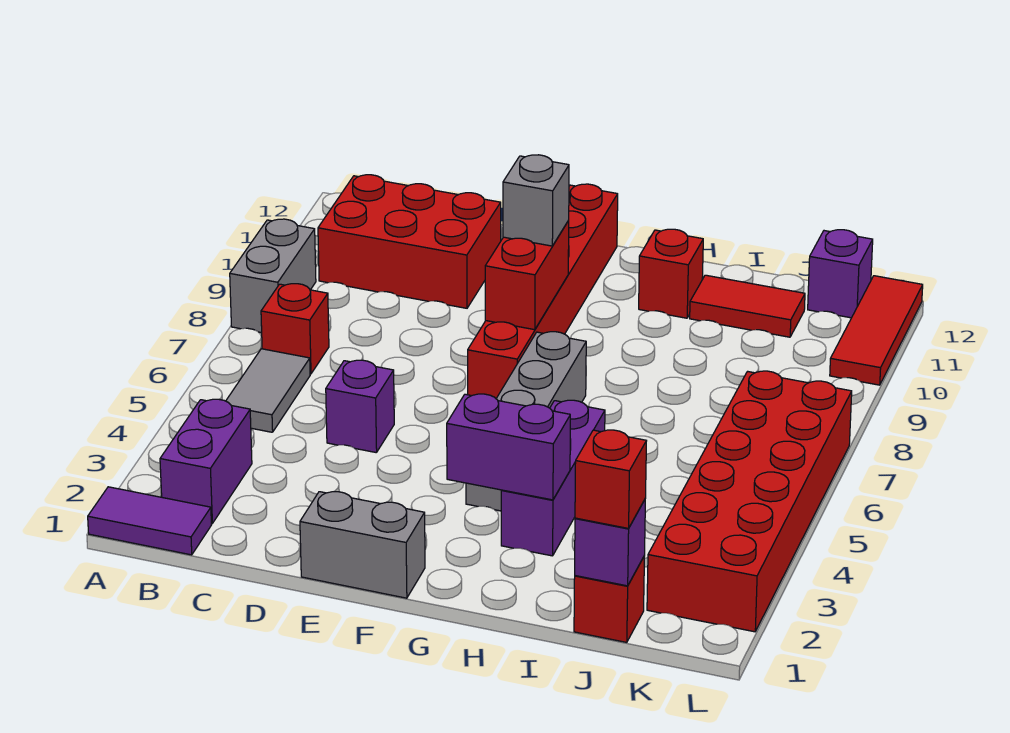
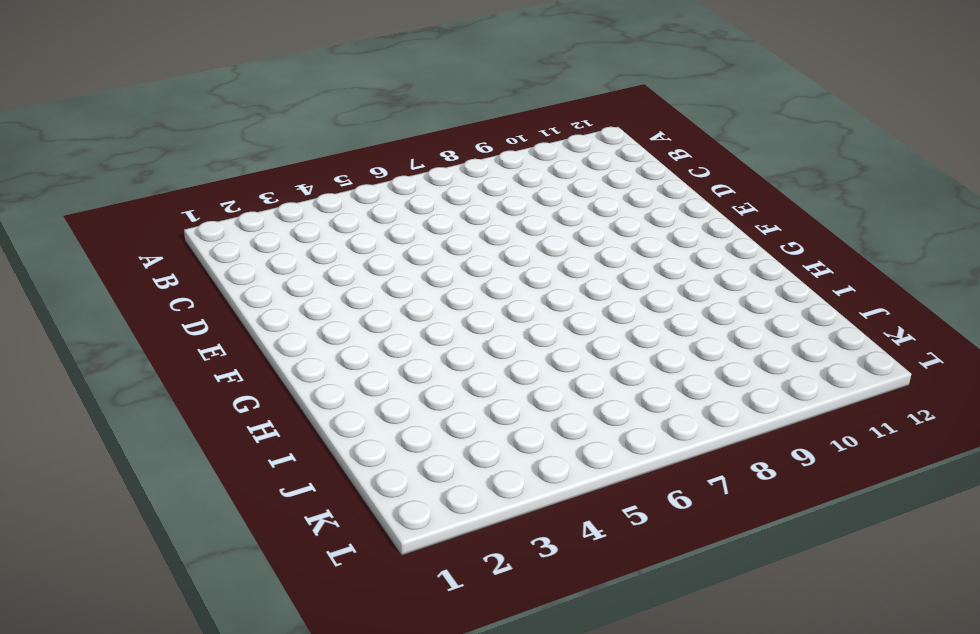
none -> purple 1x2 tile [88,487,211,555]
none -> grey 1x2 brick [230,219,316,333]
none -> purple 1x2 brick [160,399,252,523]

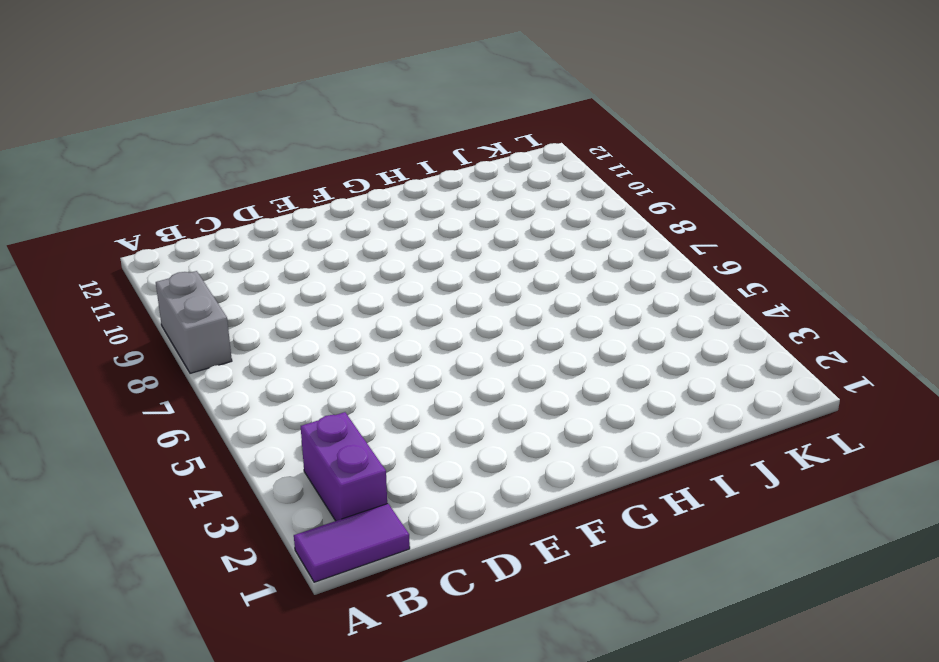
none -> grey 1x2 tile [226,349,310,432]
none -> red 1x1 brick [261,284,329,374]
none -> red 2x3 brick [318,175,501,308]

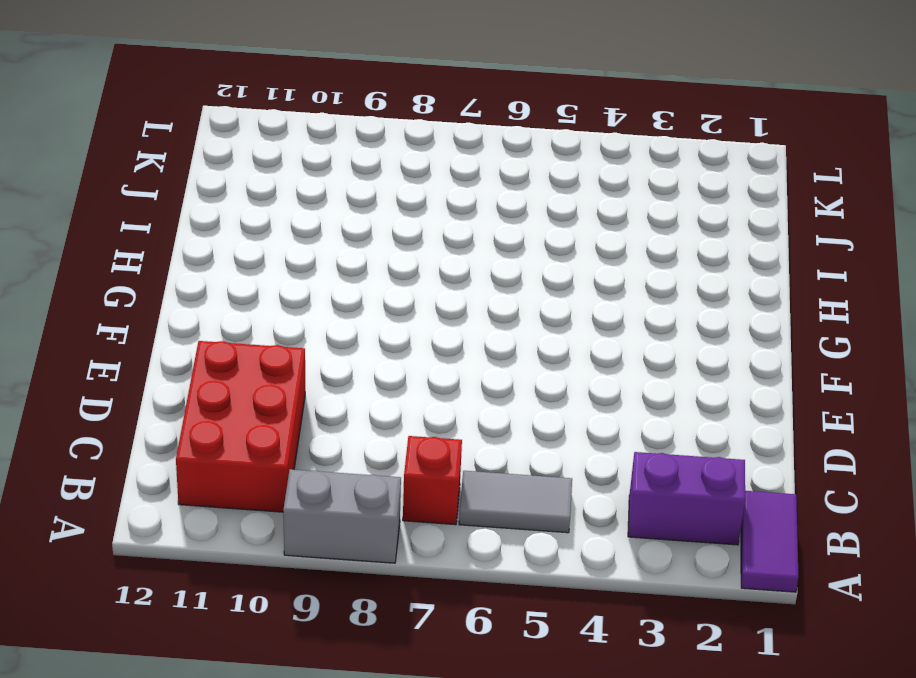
none -> purple 1x1 brick [326,360,394,453]
none -> grey 1x2 brick [300,492,425,598]
none -> red 1x6 brick [468,184,618,398]

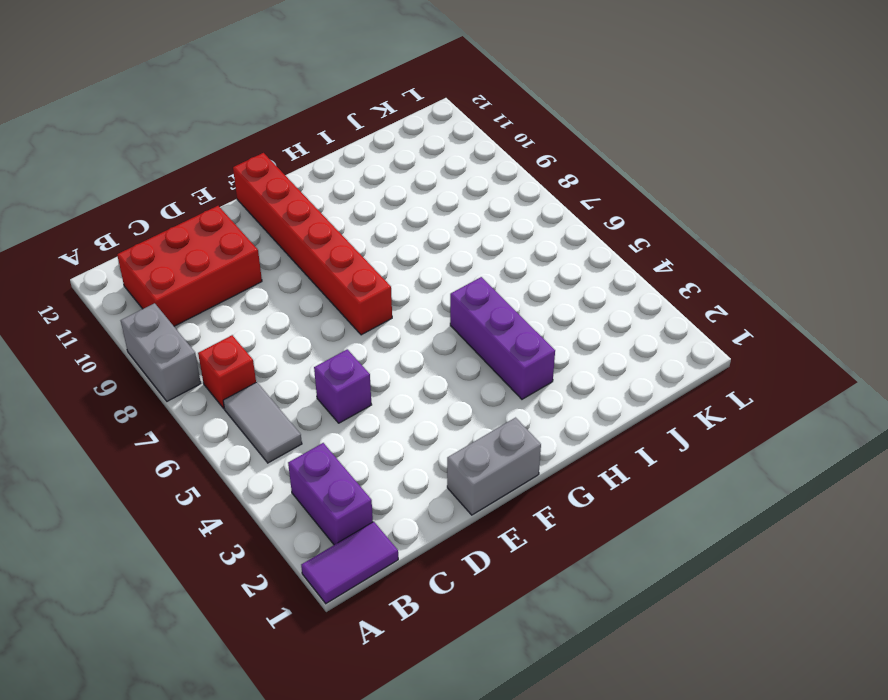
none -> grey 1x4 brick [466,332,586,511]
none -> red 1x1 brick [639,229,703,318]
none -> red 1x2 tile [690,275,805,337]

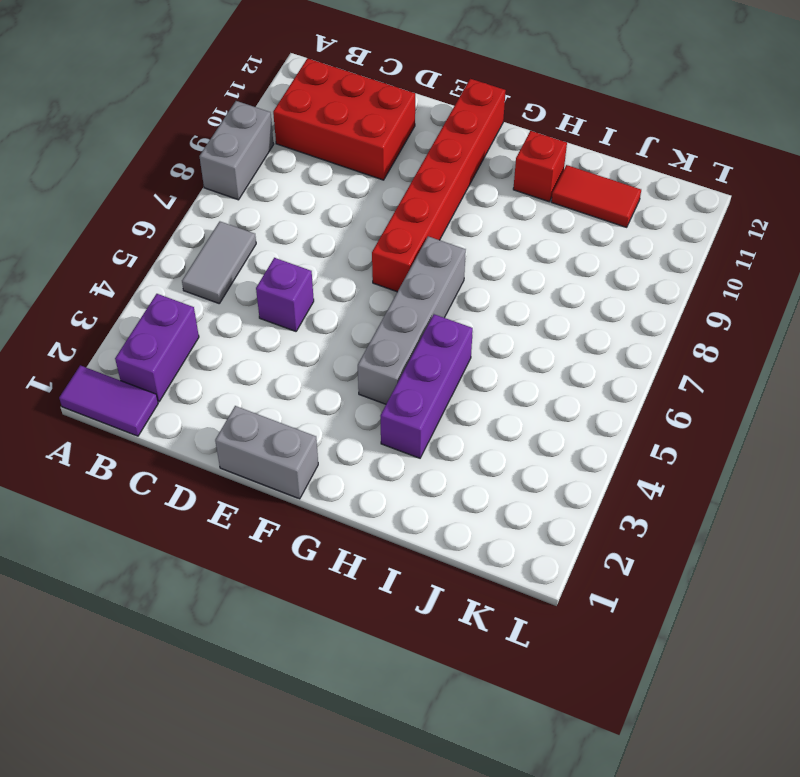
none -> red 1x1 brick [261,284,329,374]
none -> red 1x1 brick [574,557,644,642]
none -> red 2x6 brick [647,371,852,632]

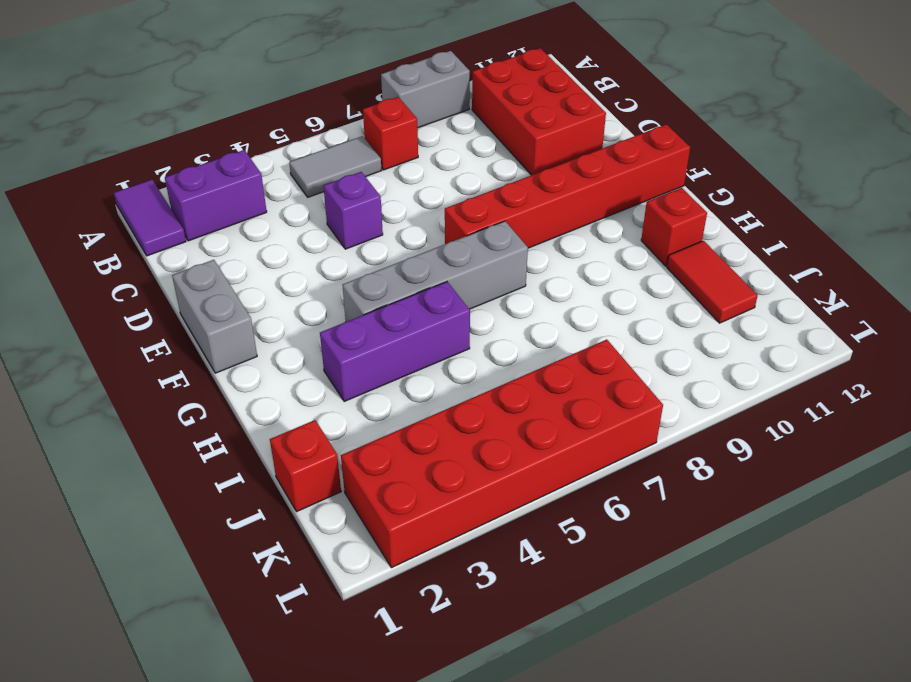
none -> purple 1x1 brick [808,230,873,318]
none -> red 1x3 tile [830,276,923,385]
none -> red 1x2 brick [485,221,569,330]

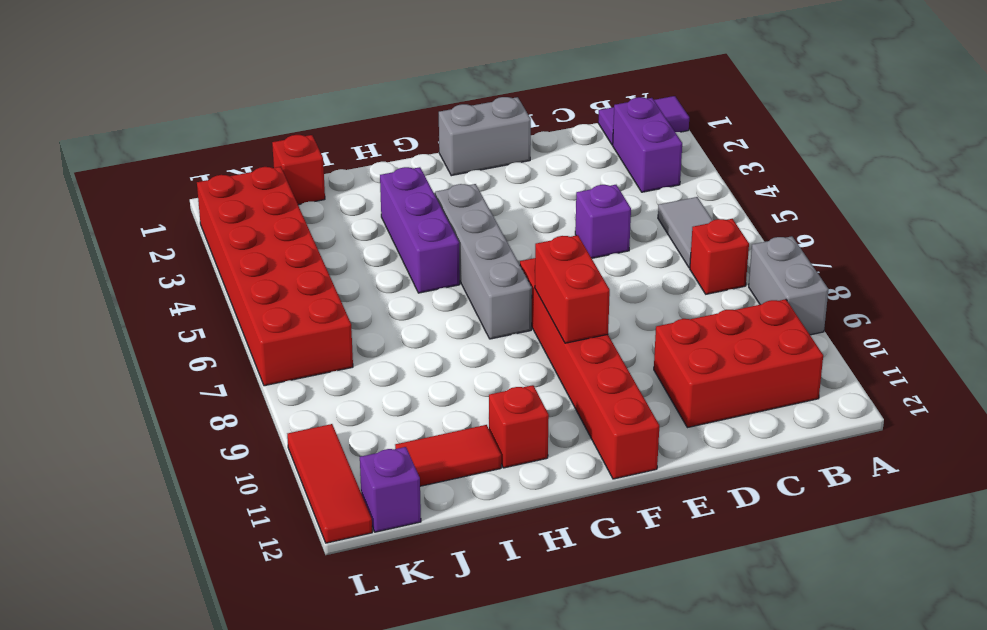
none -> purple 1x2 brick [447,394,570,500]
none -> purple 1x1 brick [575,500,645,586]
none -> grey 1x1 brick [503,155,569,246]

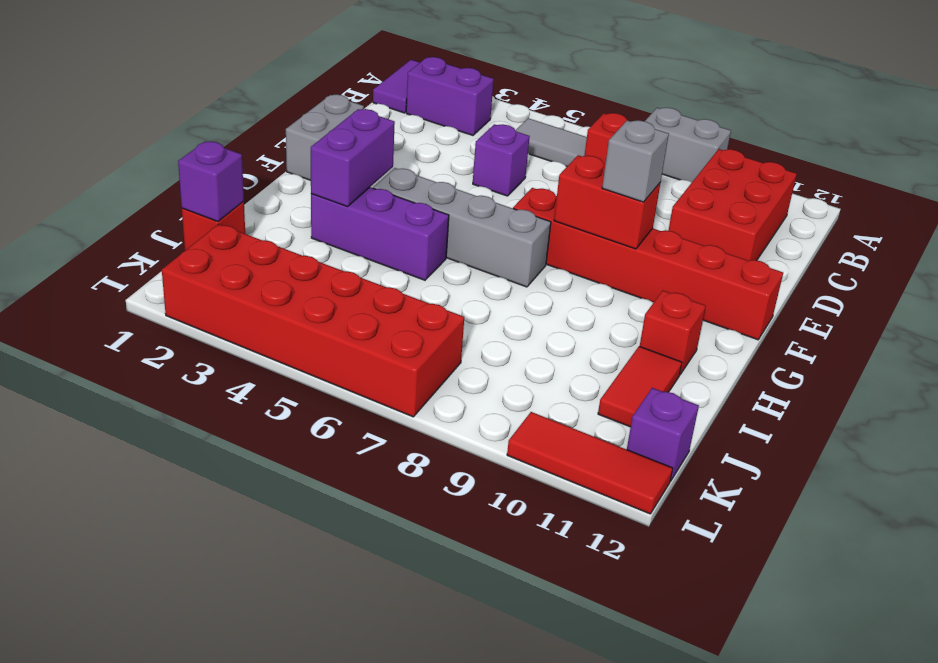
none -> red 1x1 brick [575,430,646,528]

